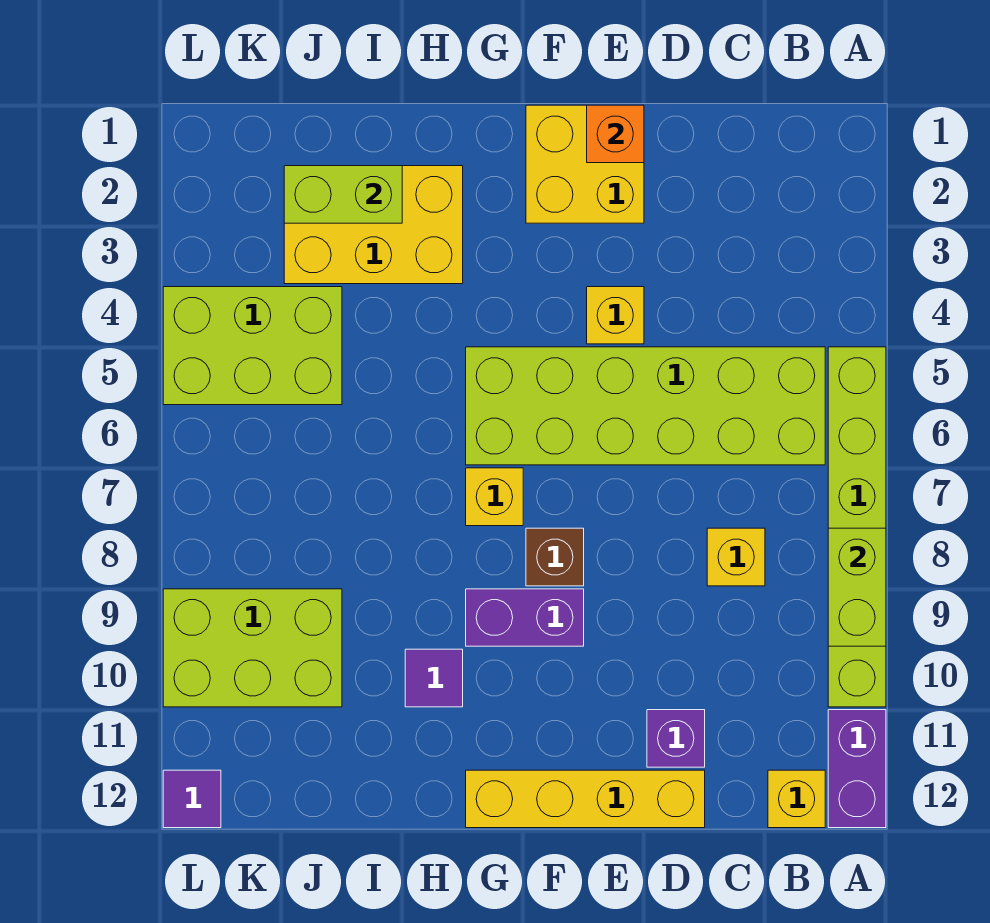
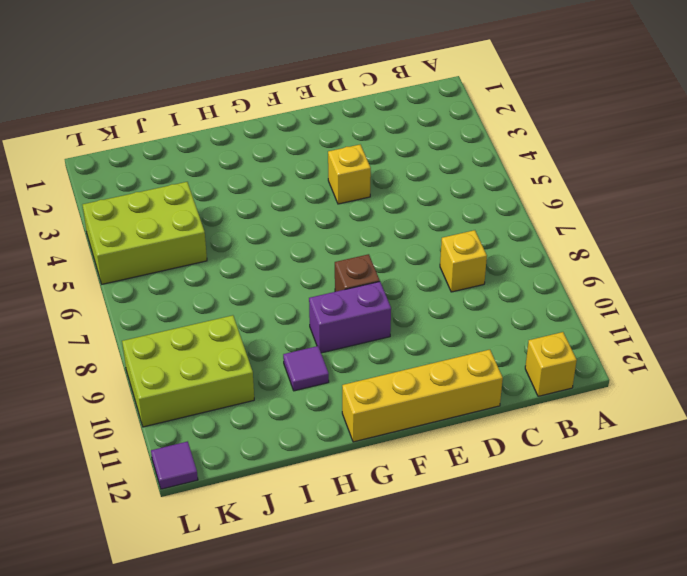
none -> lime 1x6 brick [828,347,886,707]
none -> purple 1x2 brick [828,710,886,828]
none -> lime 2x6 brick [466,347,825,465]

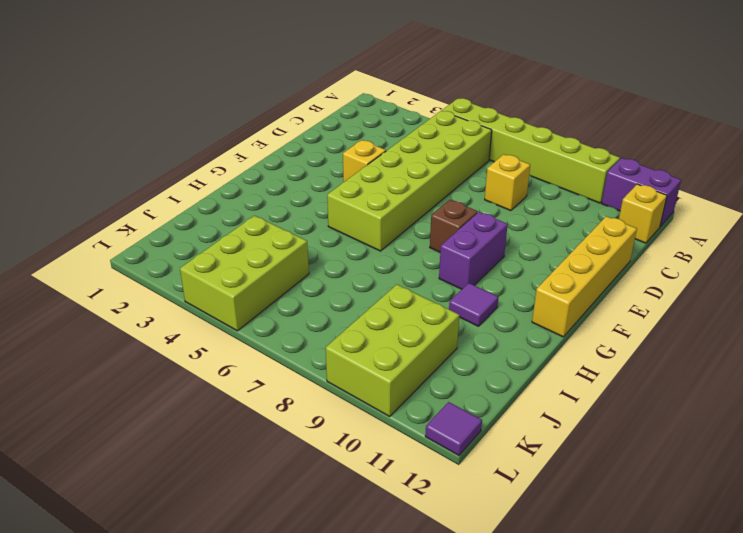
none -> purple 1x1 brick [647,710,705,767]
none -> yellow 2x2 brick [526,105,644,223]
none -> yellow 1x1 brick [466,468,523,526]

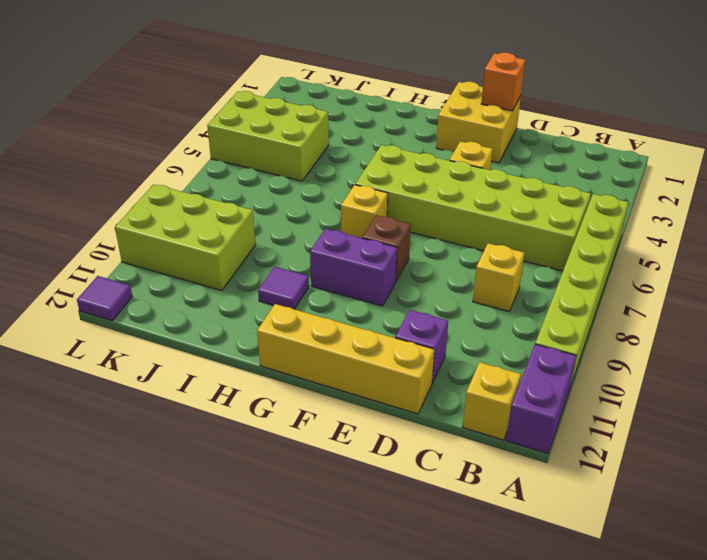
none -> yellow 2x3 brick [284,166,463,284]
none -> lime 1x2 brick [828,528,886,646]
none -> lime 1x2 brick [284,166,402,223]

